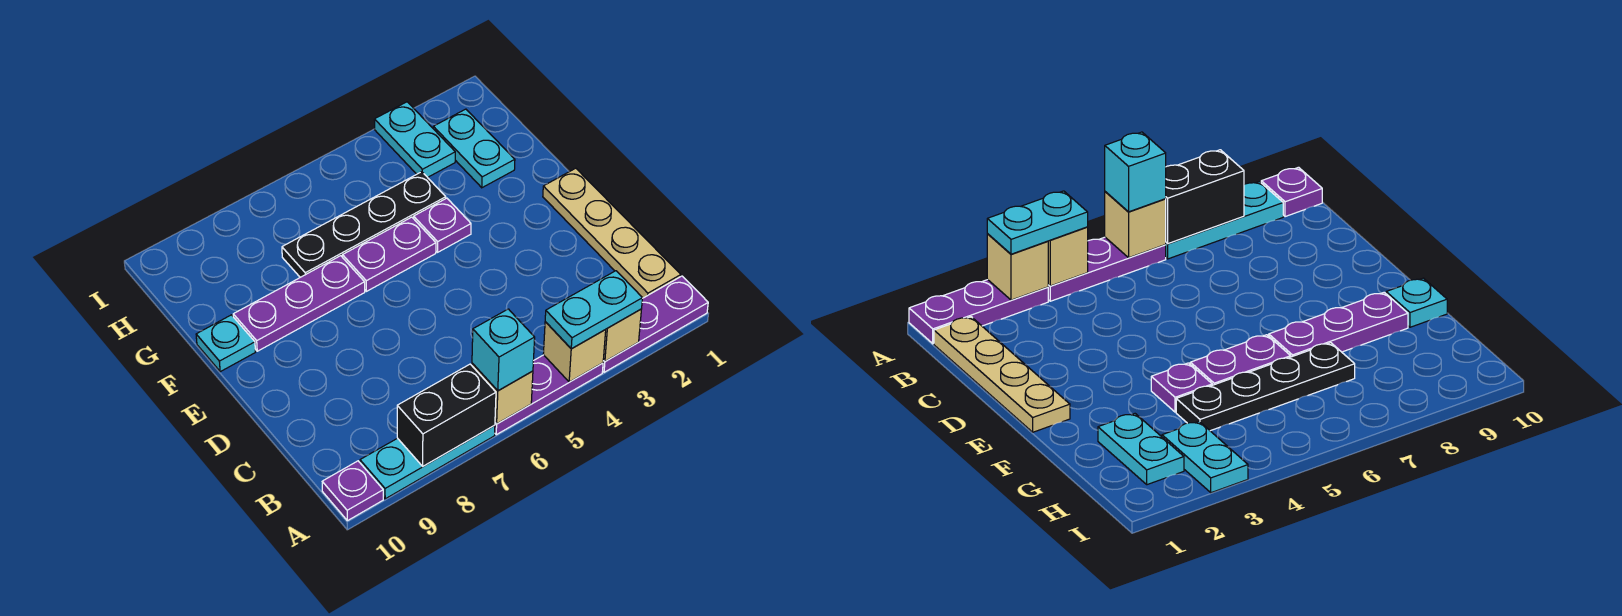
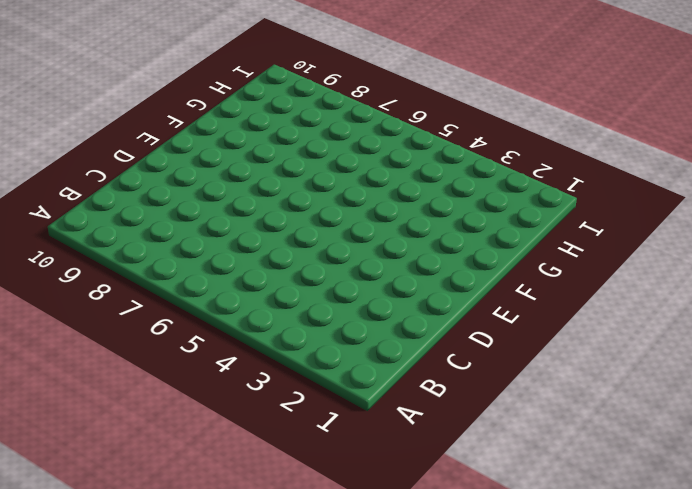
none -> purple 1x3 plate [603,276,708,372]
none -> purple 1x3 plate [495,355,603,435]
none -> cyan 1x3 plate [360,425,495,499]

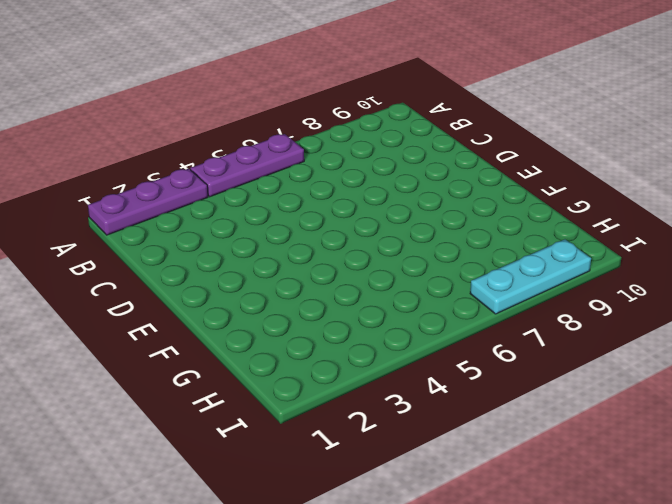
cyan 1x3 plate [470,239,591,314] -> cyan 1x3 plate moved to [360,425,495,499]
none -> purple 1x1 plate [322,461,383,521]
none -> tan 1x4 plate [543,168,681,298]
none -> purple 1x1 plate [414,198,471,252]

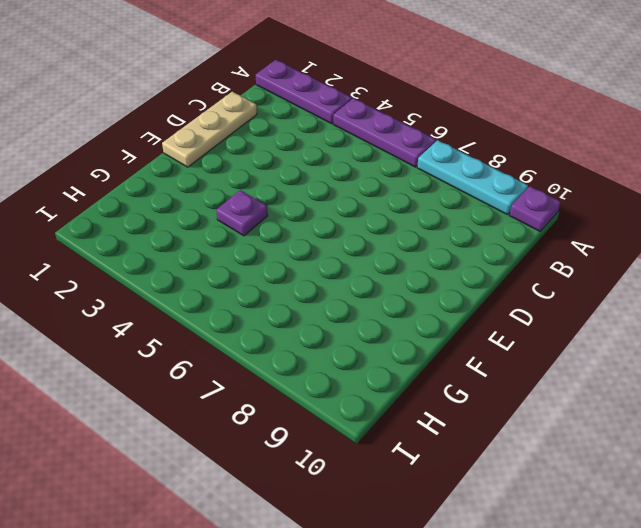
tan 1x3 plate [162,92,257,167] -> tan 1x4 plate [543,168,681,298]
none -> purple 1x2 plate [343,217,436,291]
none -> purple 1x3 plate [233,256,365,351]
none -> cyan 1x1 plate [196,315,255,372]

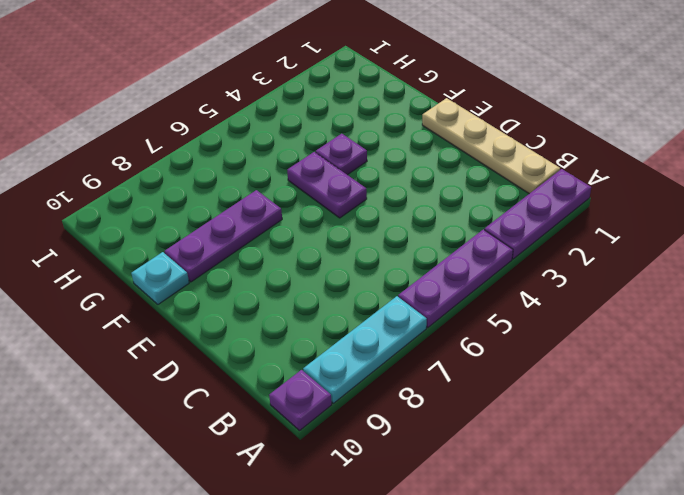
purple 1x2 plate [287,152,367,218] -> purple 1x2 plate turned to [343,217,436,291]
none -> cyan 1x2 plate [433,109,515,188]
none -> black 1x4 plate [282,172,446,277]
none -> cyan 1x2 plate [374,102,455,177]

